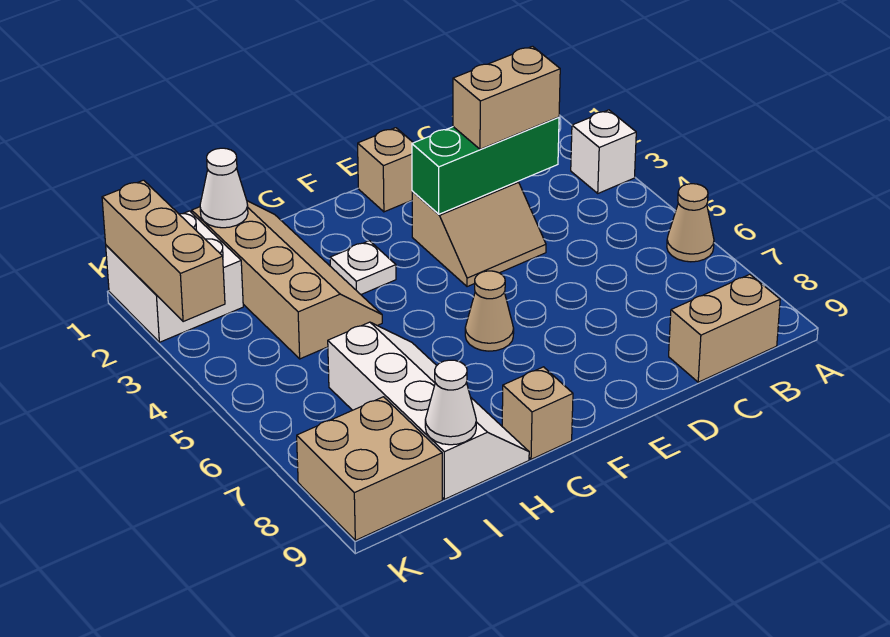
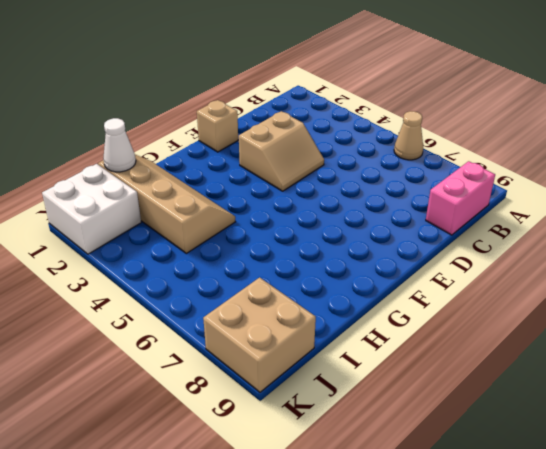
pink 1x2 brick [426,161,495,235] -> tan 1x2 brick [669,274,780,382]
none -> white 1x1 brick [571,110,636,193]
none -> tan 1x1 cone [465,271,514,351]
none -> white 1x1 plate [330,241,396,294]

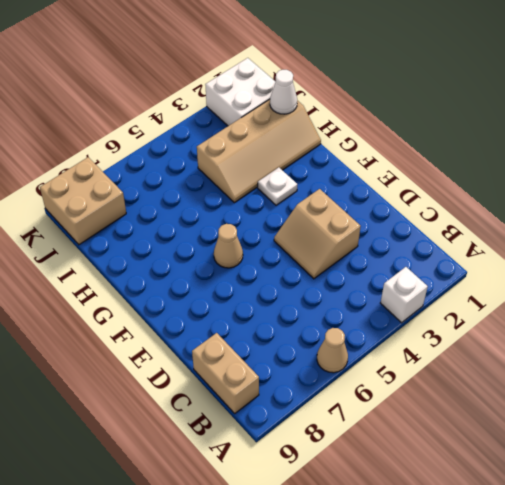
none -> tan 1x1 brick [358,128,413,212]
none -> tan 1x1 brick [502,367,573,459]
none -> white 2x4 slope [328,322,529,499]

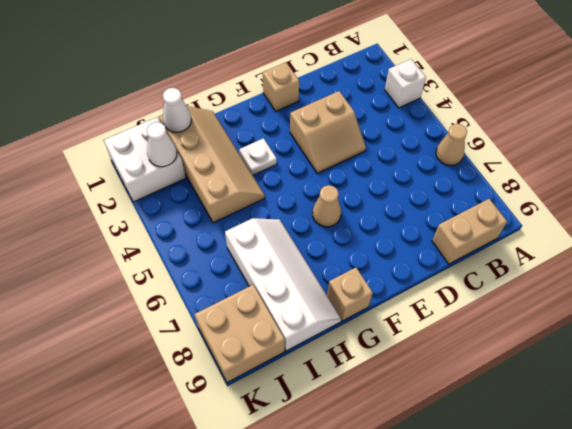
white 1x1 cone [147,122,177,167] -> white 1x1 cone moved to [425,360,476,445]
none -> green 1x3 brick [412,117,559,214]
none -> tan 1x3 brick [102,180,225,322]
none -> tan 1x2 brick [453,46,560,149]

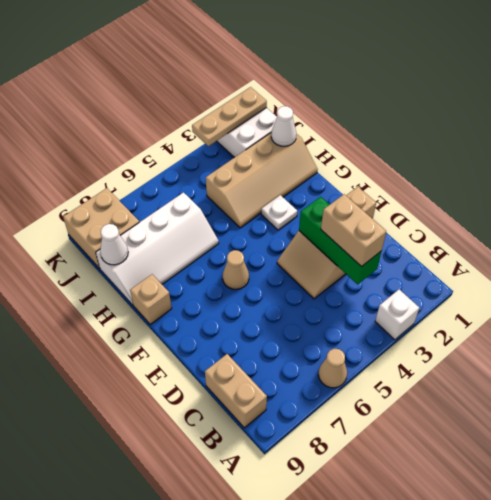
tan 1x3 plate [192,87,267,146] -> tan 1x3 brick [102,180,225,322]

